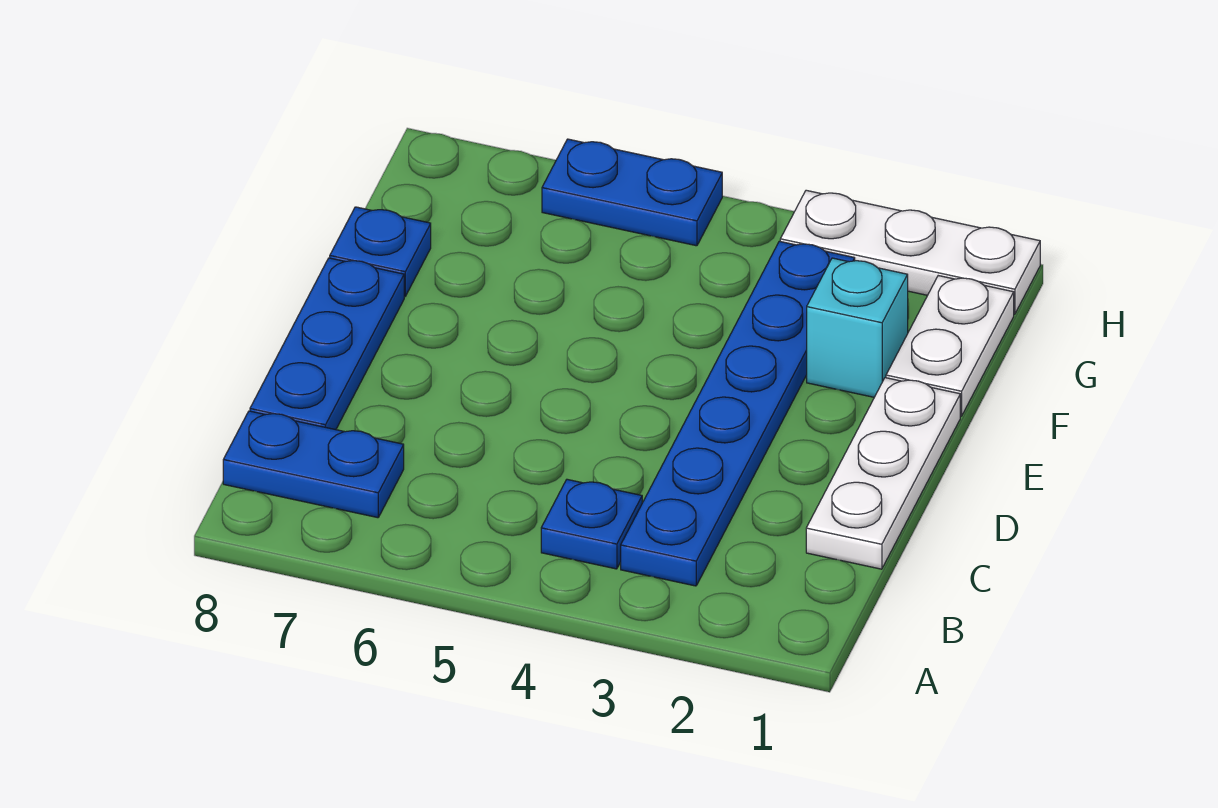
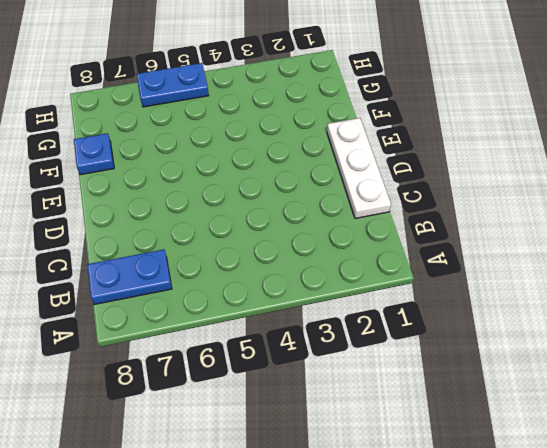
none -> blue 1x6 plate [621,241,855,586]
none -> blue 1x1 plate [541,479,642,569]

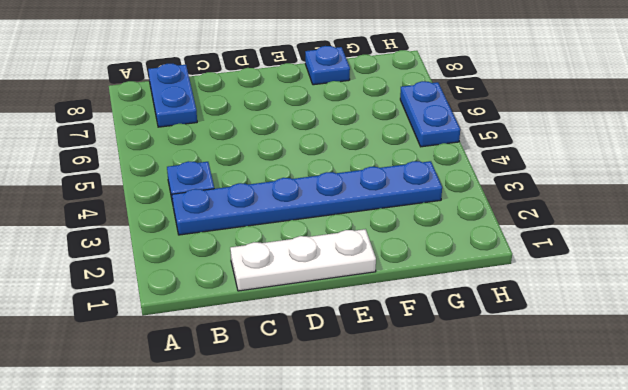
none -> blue 1x3 plate [250,258,404,430]
none -> white 1x2 plate [886,276,1014,416]

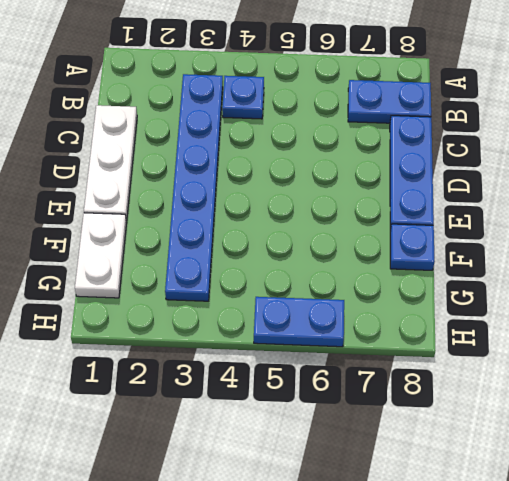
none -> cyan 1x1 brick [807,258,908,397]
none -> white 1x3 plate [780,190,1040,314]

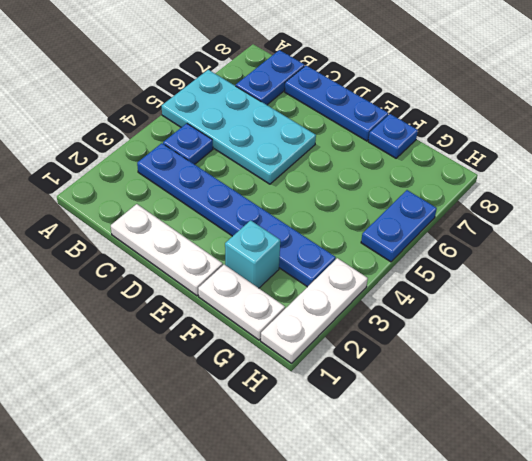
cyan 2x4 plate [162,70,316,184] -> none

